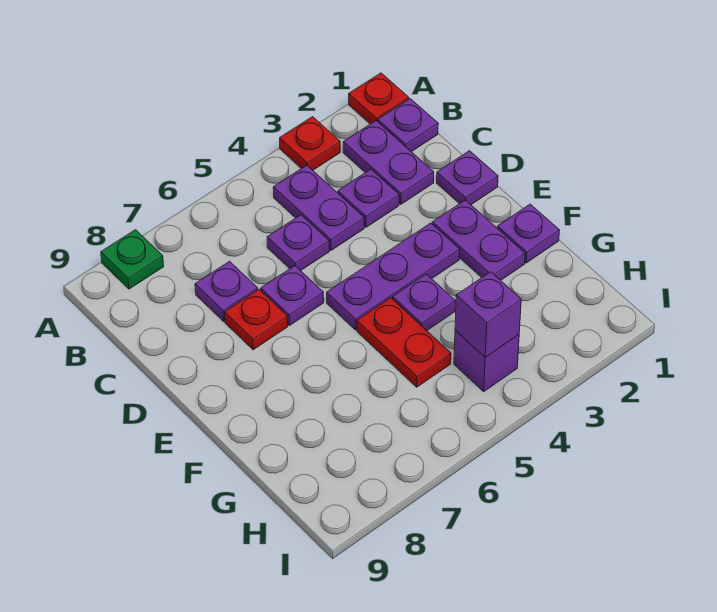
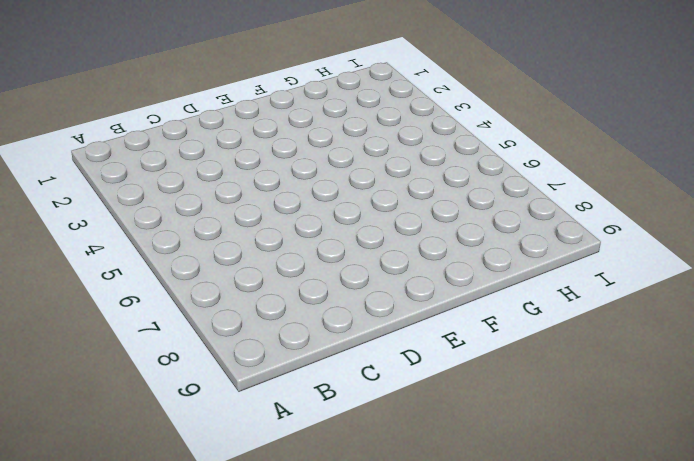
none -> red 1x1 plate [349,73,409,124]
none -> red 1x1 plate [280,117,340,170]
none -> green 1x1 plate [101,230,164,289]

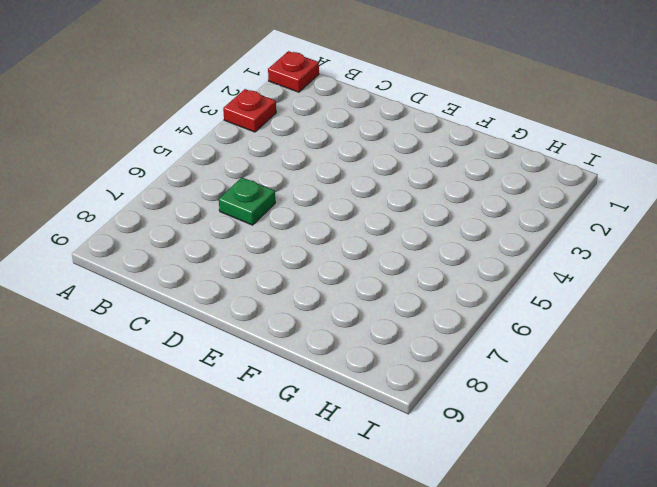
green 1x1 plate [219,178,275,225] -> green 1x1 plate moved to [101,230,164,289]
none -> purple 1x1 plate [378,99,438,152]
none -> purple 1x2 plate [343,121,434,204]
none -> purple 1x2 plate [273,165,364,250]

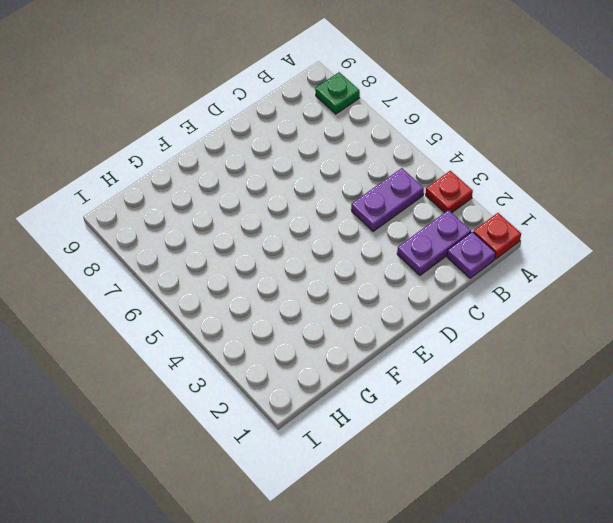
none -> purple 1x1 plate [338,169,399,227]
none -> purple 1x1 plate [267,215,329,271]
none -> purple 1x1 plate [195,261,258,321]

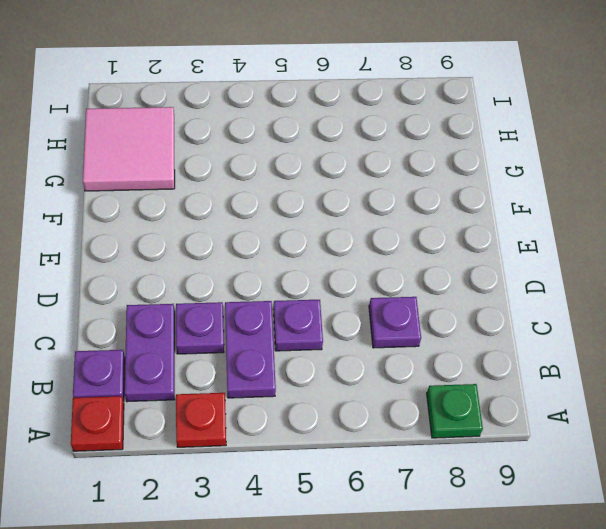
pink 2x2 tile [83,107,175,191] -> none
none -> purple 1x1 plate [437,151,498,205]
none -> purple 1x1 plate [261,266,324,326]
none -> red 1x1 plate [224,289,288,350]

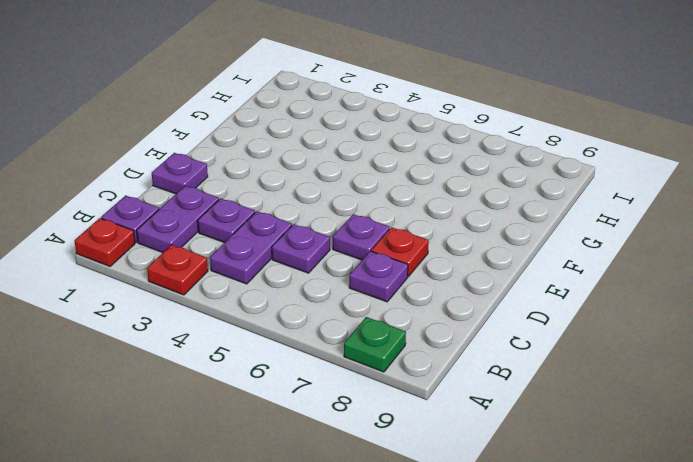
none -> purple 1x2 plate [432,200,525,280]
none -> purple 1x3 plate [327,223,460,330]
none -> purple 1x1 plate [497,204,560,263]

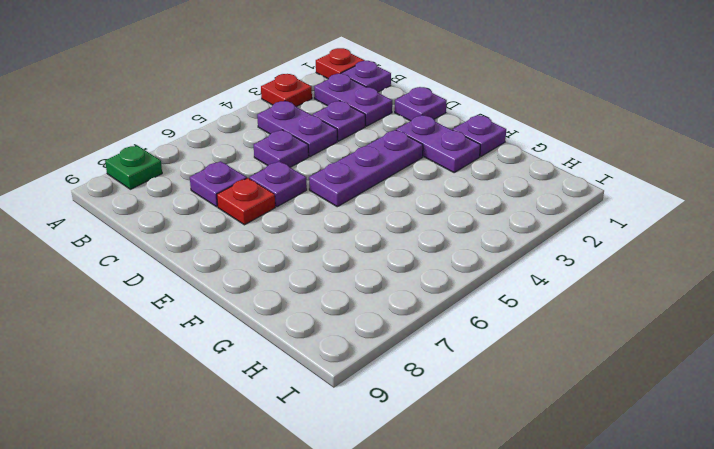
none -> purple 1x1 plate [393,274,455,330]
none -> red 1x2 plate [357,298,451,387]
none -> purple 1x1 brick [454,331,519,391]

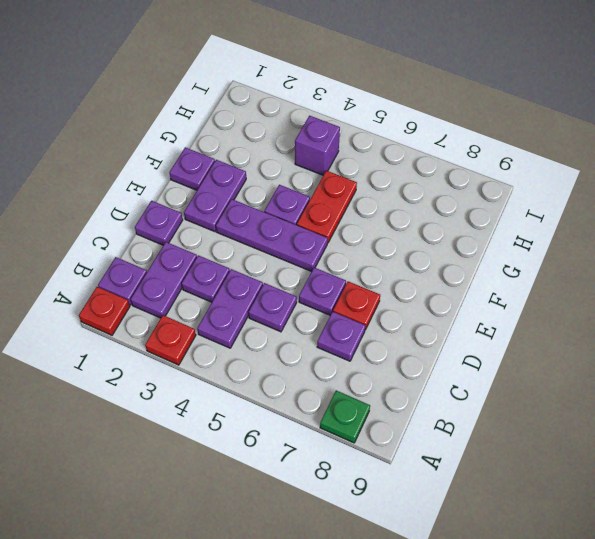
none -> purple 1x1 brick [455,272,521,357]

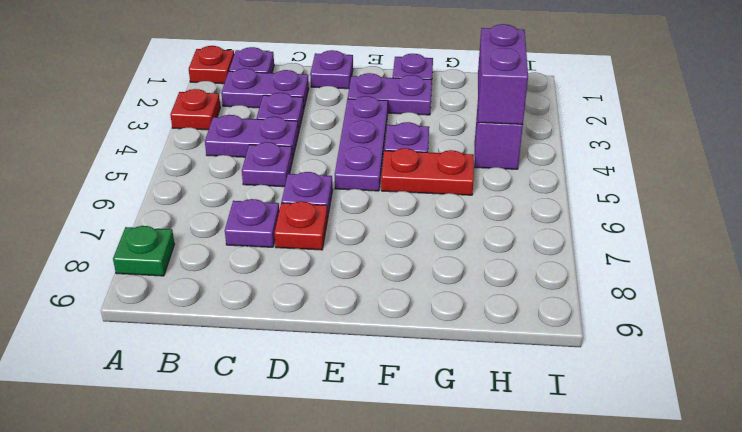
purple 1x2 brick [478,24,528,124] -> purple 1x1 brick [455,272,521,357]

